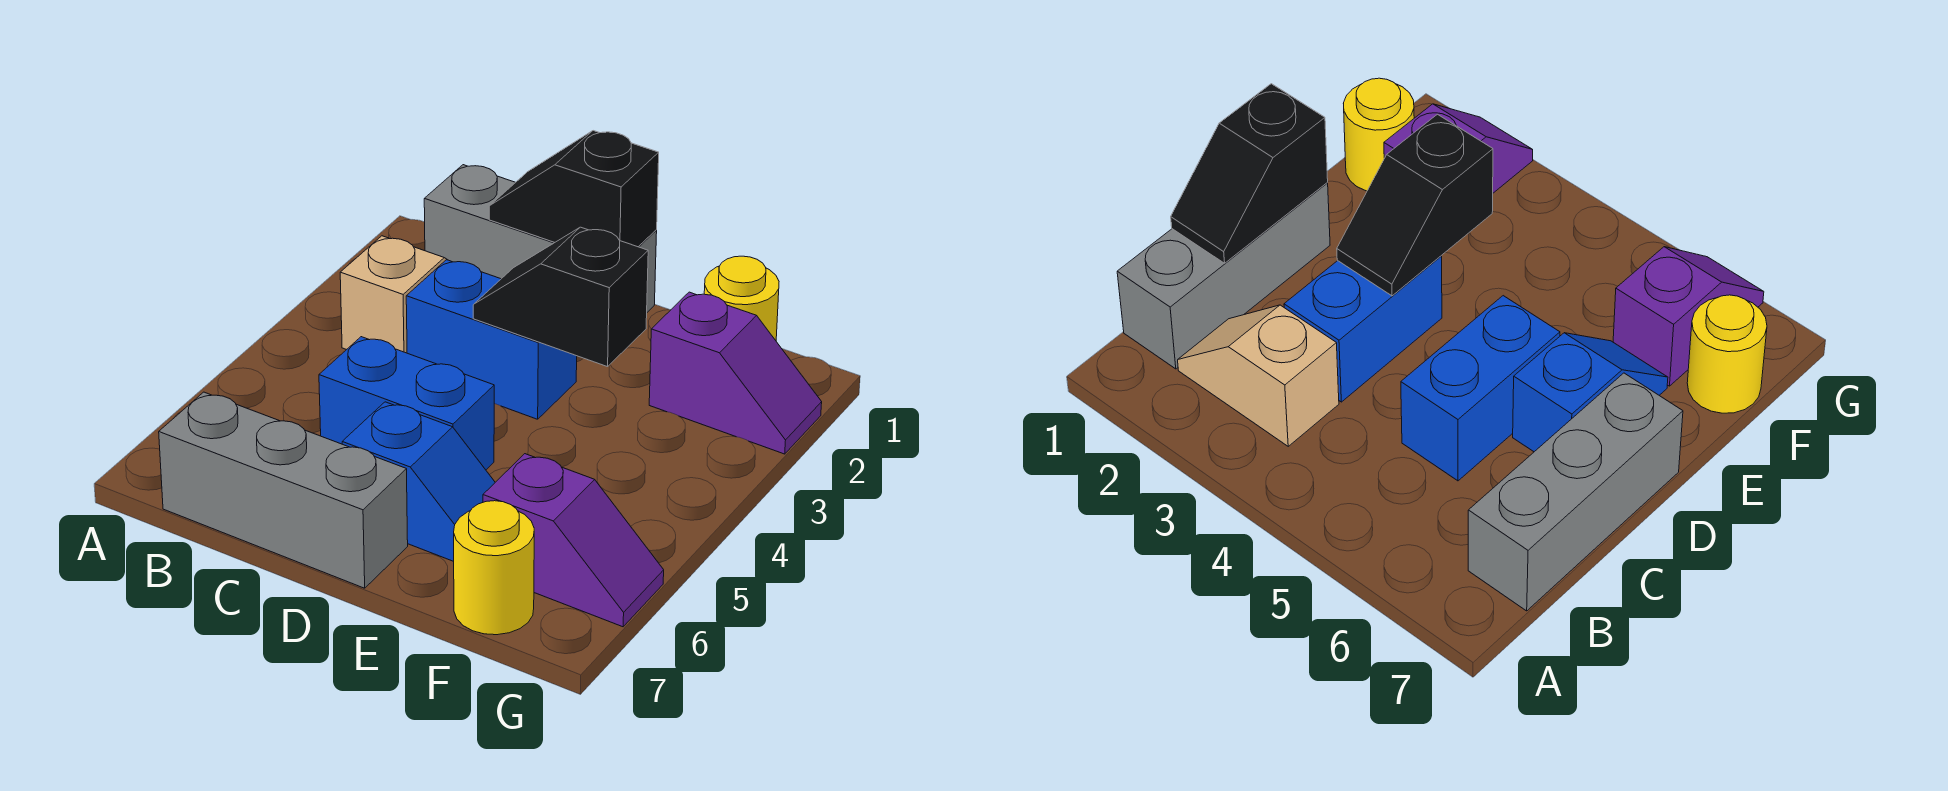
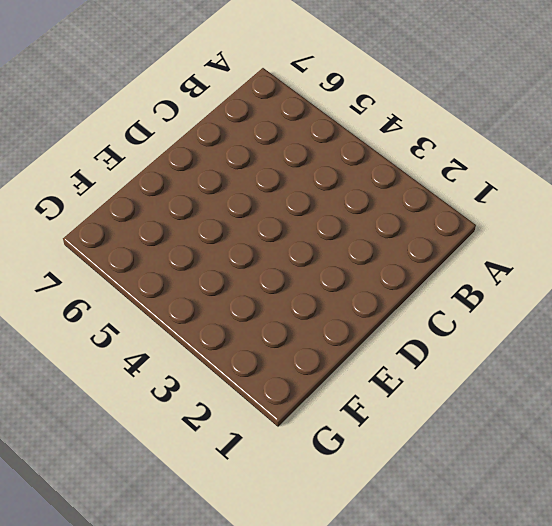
none -> grey 1x3 brick [424,165,657,312]
none -> tan 1x2 slope [340,236,447,353]
none -> grey 1x3 brick [159,392,408,588]

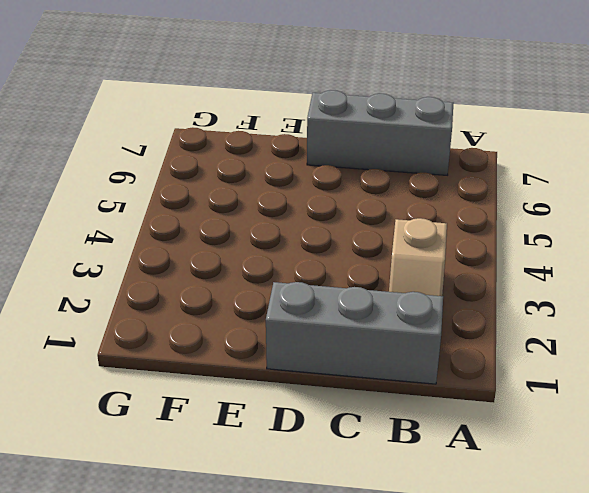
none -> blue 1x2 brick [406,260,577,419]
none -> blue 1x2 brick [319,337,494,470]
none -> blue 1x2 slope [342,402,495,561]

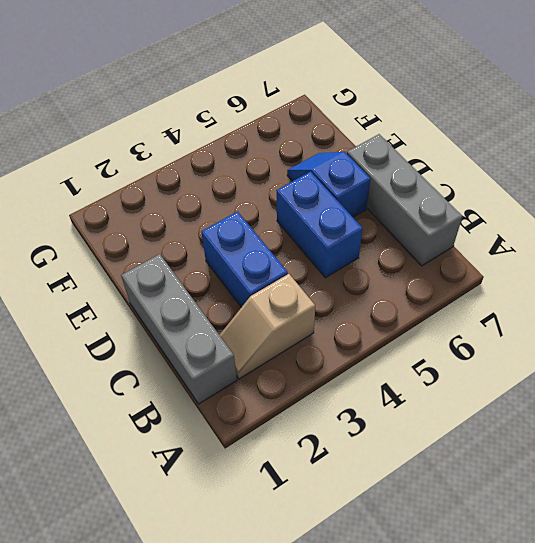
none -> yellow 1x1 round brick [704,256,779,340]
none -> purple 1x2 slope [649,292,822,454]
none -> purple 1x2 slope [483,454,664,627]

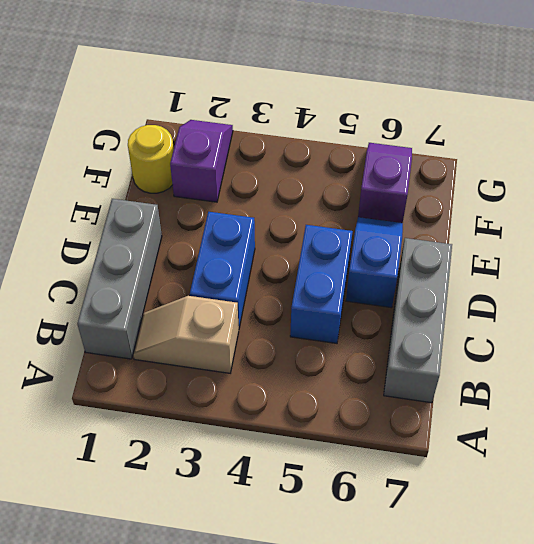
none -> yellow 1x1 round brick [454,501,534,635]
none -> black 1x2 slope [489,131,659,247]
none -> black 1x2 slope [473,227,648,367]

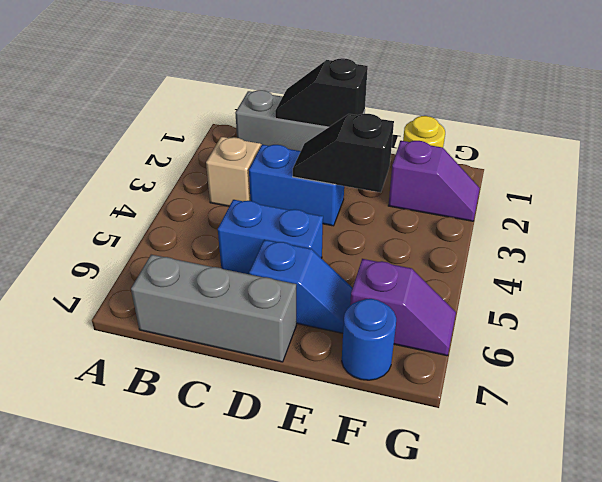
blue 1x1 round brick [342,299,396,380] -> yellow 1x1 round brick [454,501,534,635]

